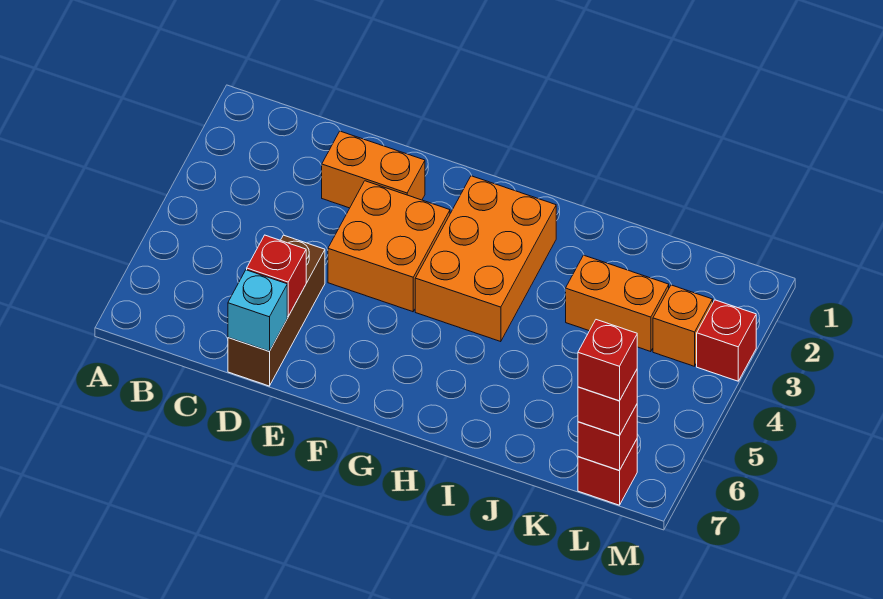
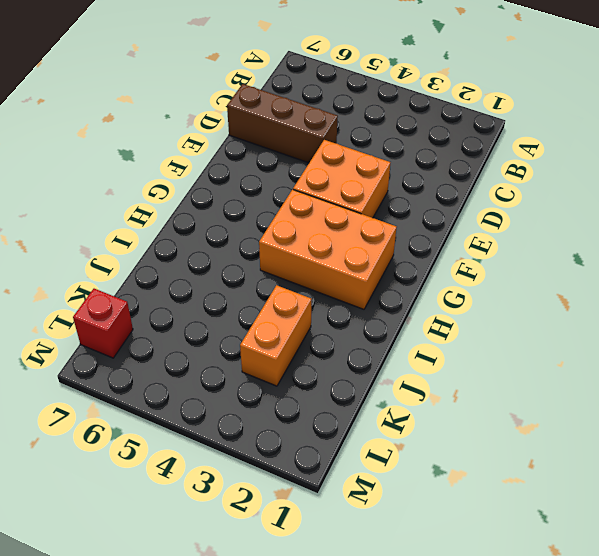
none -> orange 1x2 brick [322,131,425,208]
none -> orange 1x1 brick [653,285,713,366]
none -> red 1x1 brick [697,300,756,381]

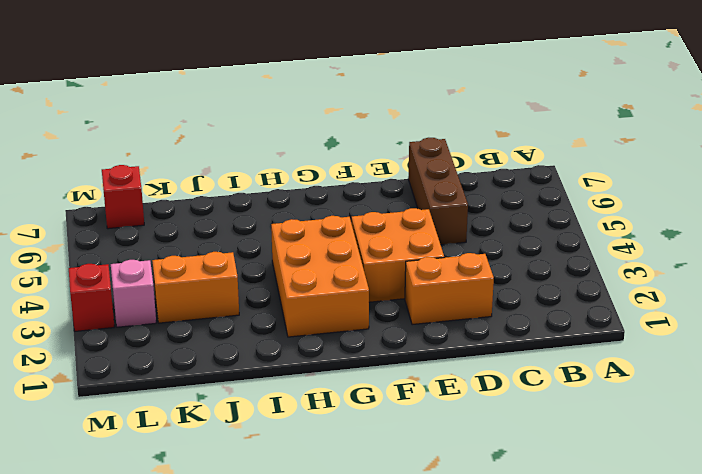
pink 1x1 brick [111,260,156,327] -> orange 1x1 brick [653,285,713,366]
none -> red 1x1 brick [247,235,306,316]
none -> cyan 1x1 brick [228,270,287,351]
none -> red 1x1 brick [578,405,637,471]

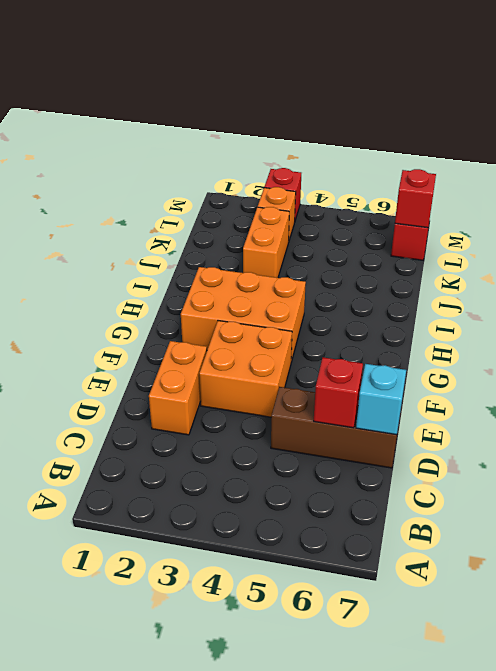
none -> red 1x1 brick [578,370,637,436]
none -> red 1x1 brick [578,320,637,401]

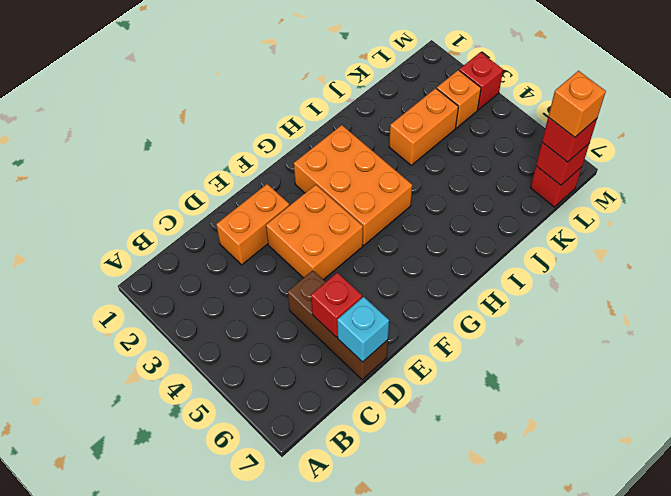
orange 1x1 brick [548,71,606,138] -> red 1x1 brick [578,320,637,401]

